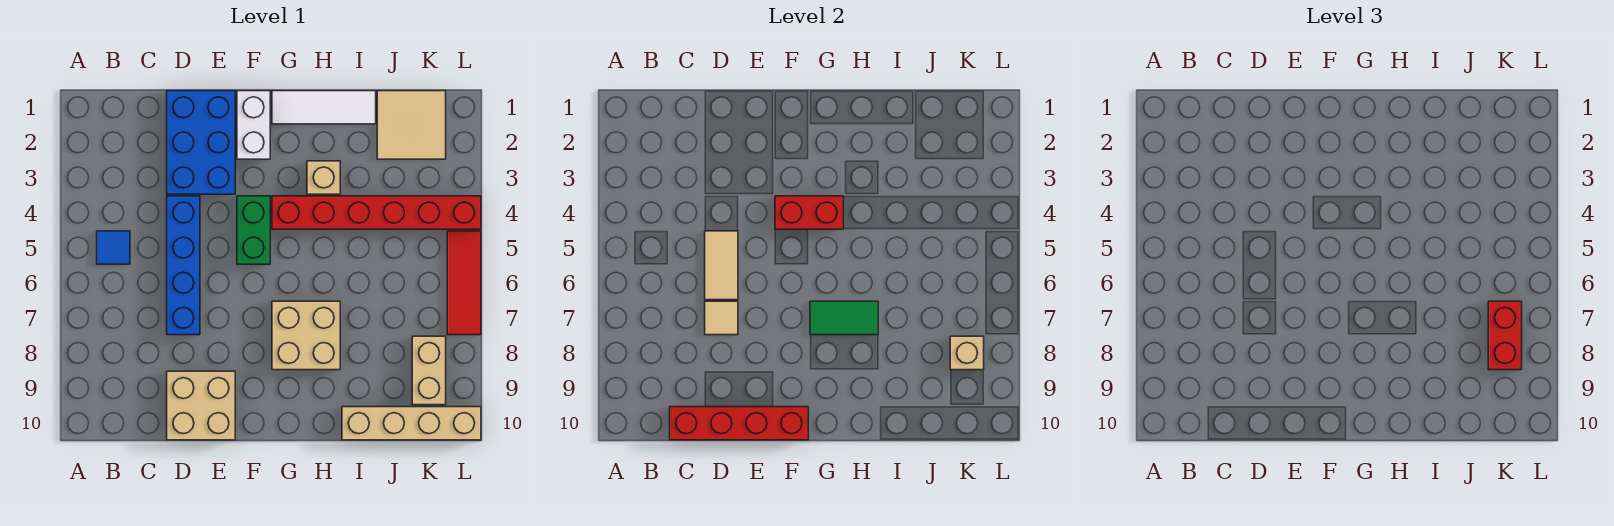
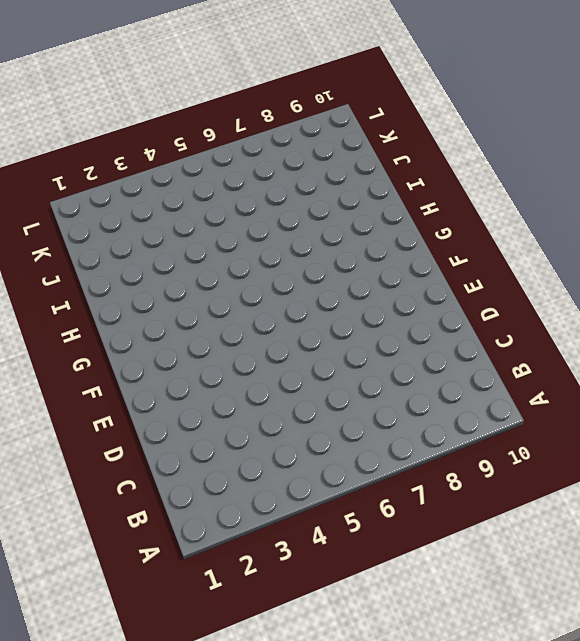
none -> blue 1x1 tile [97,231,130,264]
none -> blue 2x3 brick [167,91,235,194]
none -> blue 1x4 brick [167,196,200,335]

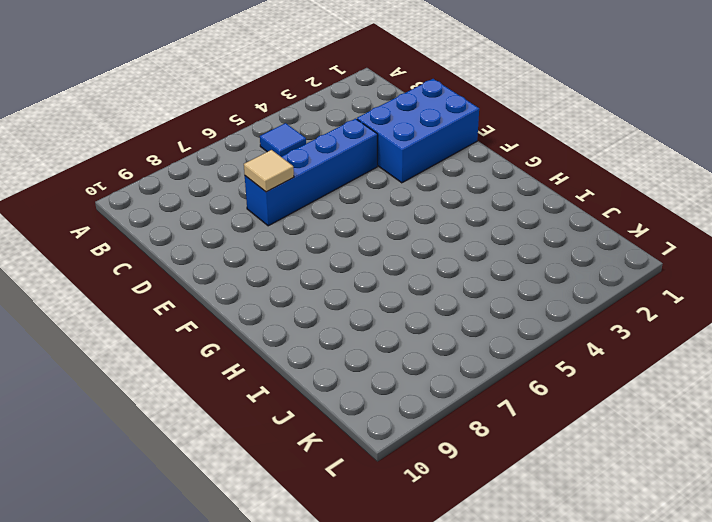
none -> tan 2x2 brick [167,371,235,440]
none -> white 1x2 brick [237,91,270,159]
none -> green 1x2 brick [237,196,270,264]

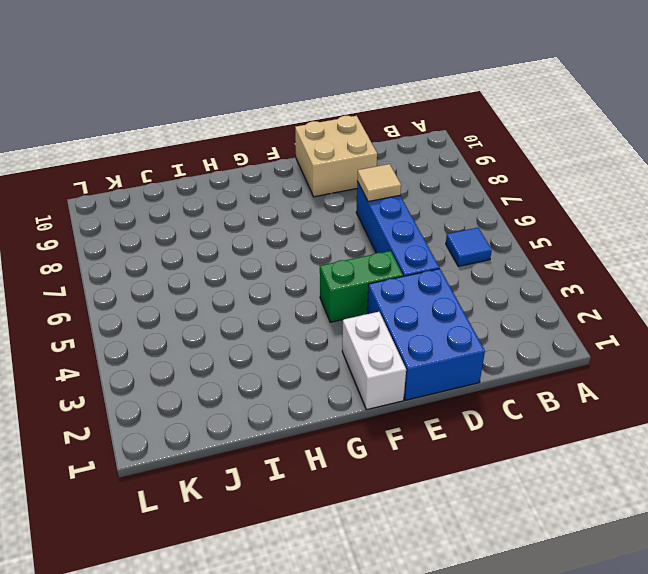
green 1x2 brick [320,251,403,322] -> green 1x2 brick turned to [237,196,270,264]
none -> white 1x3 tile [272,91,376,124]
none -> red 1x6 brick [272,196,481,229]
none -> tan 2x2 brick [272,301,340,370]

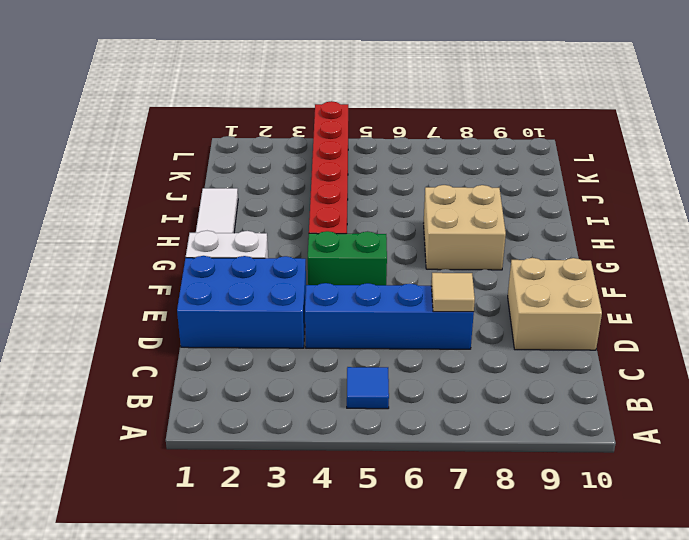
none -> tan 1x1 brick [307,161,340,194]
none -> tan 1x4 brick [342,407,481,440]
none -> tan 2x2 tile [377,91,446,159]

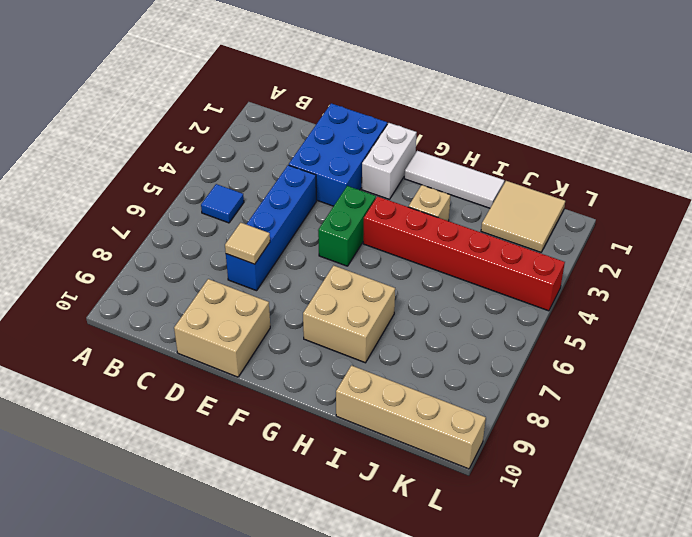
none -> tan 1x2 brick [412,336,446,405]
none -> red 1x3 tile [447,231,481,335]
none -> red 1x4 brick [670,407,808,440]

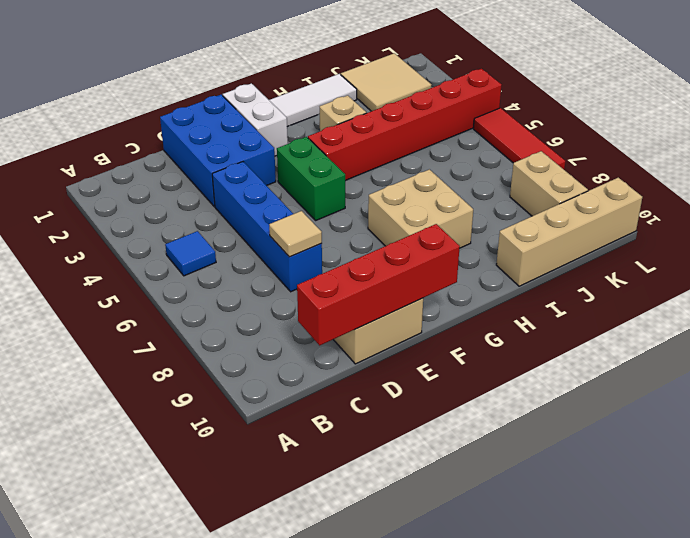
none -> tan 1x2 tile [705,231,738,300]
none -> red 1x2 brick [775,196,843,229]
none -> green 1x2 tile [810,301,878,335]

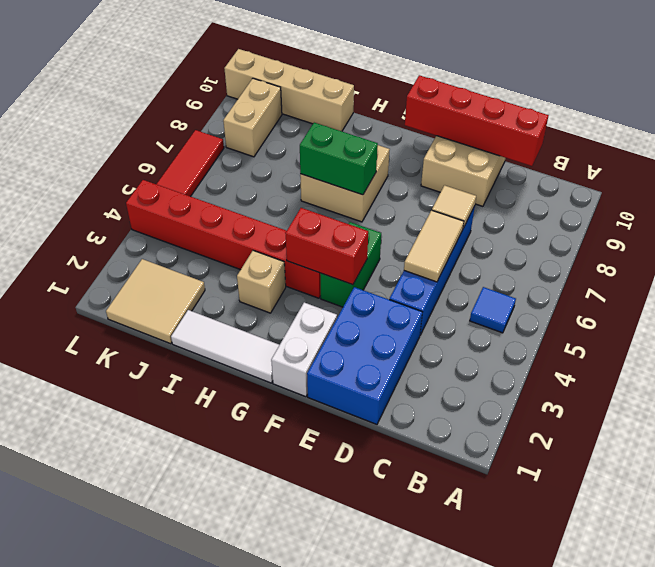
green 1x2 brick [300,123,378,195] -> green 1x2 tile [810,301,878,335]
none -> tan 1x1 brick [950,336,984,370]
none -> red 1x2 brick [1488,301,1522,370]

